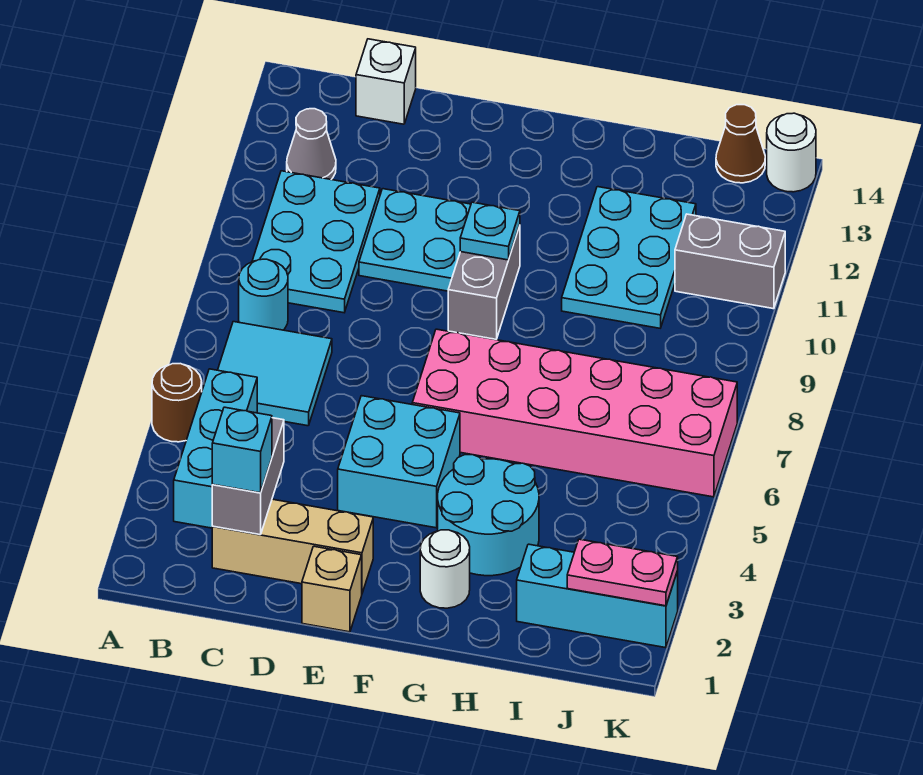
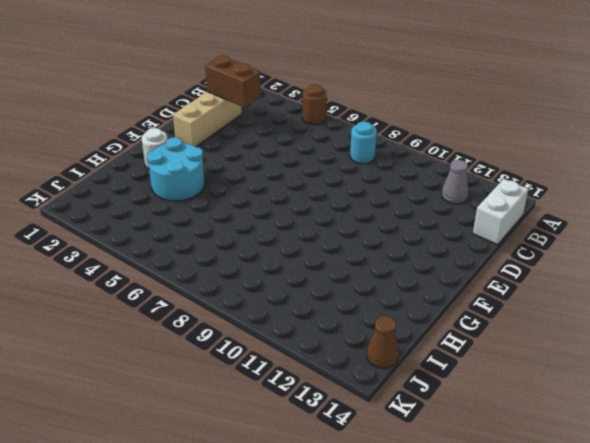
white 1x2 brick [473,179,529,245] -> white 1x1 brick [356,39,416,124]
brown 1x2 brick [205,56,261,108] -> grey 1x2 brick [212,418,284,535]
none -> cyan 1x3 brick [174,369,257,528]
none -> cyan 2x2 tile [218,322,332,426]
none -> cyan 2x3 plate [252,171,380,313]

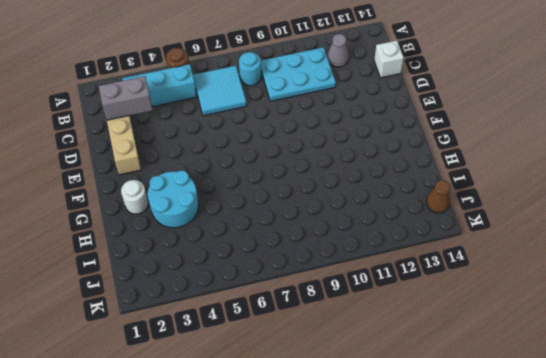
none -> cyan 2x2 plate [359,189,471,291]
none -> tan 1x1 brick [302,546,362,632]
none -> cyan 2x2 brick [338,396,460,528]

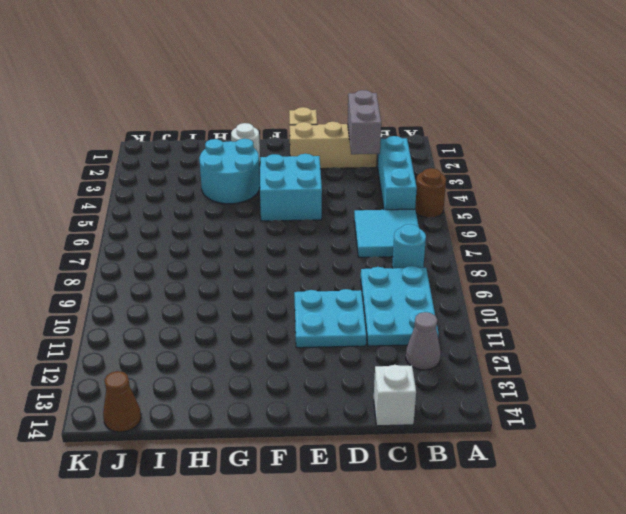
none -> pink 2x6 brick [412,329,737,497]
none -> grey 1x2 brick [448,226,520,339]
none -> cyan 2x3 plate [562,187,696,328]

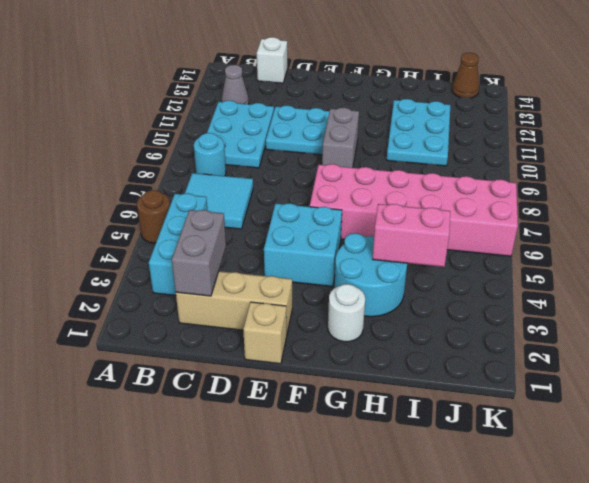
pink 1x2 brick [372,204,450,267] -> none
none -> cyan 1x3 brick [517,544,678,648]
none -> grey 1x2 brick [675,214,785,309]
none -> white 1x1 round brick [767,113,816,192]

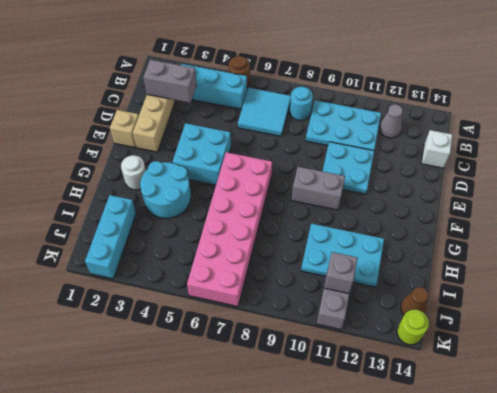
grey 1x1 brick [324,252,358,294] -> none
lime 1x1 round brick [397,310,429,345] -> white 1x1 round brick [767,113,816,192]
none -> cyan 1x1 plate [460,202,520,260]
none -> pink 1x2 plate [567,539,678,606]
none -> cyan 1x1 brick [212,407,272,493]

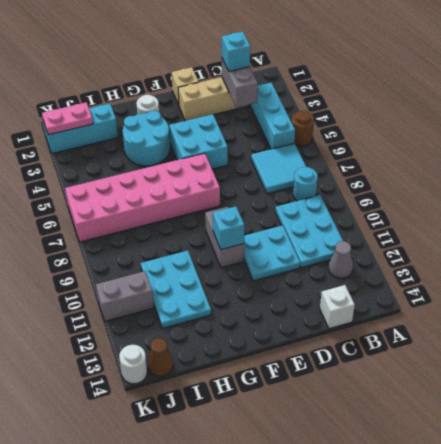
cyan 1x1 brick [213,206,244,250] -> cyan 1x1 plate [460,202,520,260]

